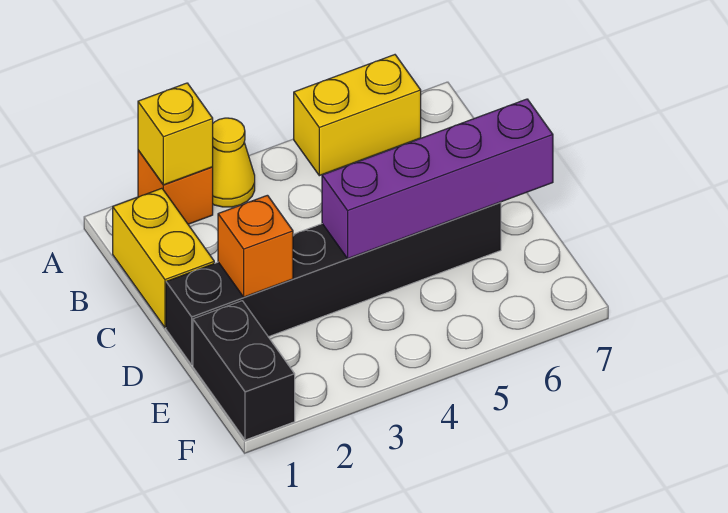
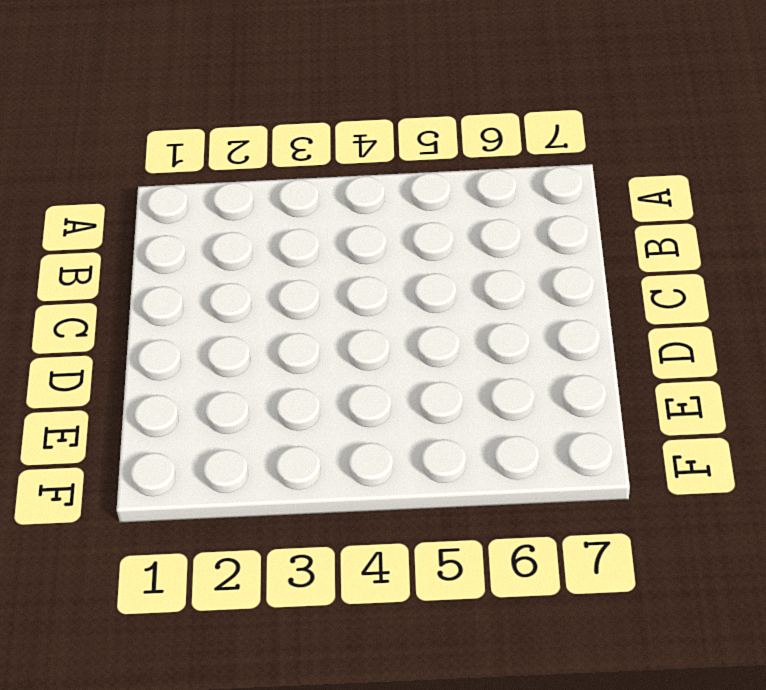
none -> orange 1x1 brick [138,150,213,224]
none -> yellow 1x1 cone [213,118,255,207]

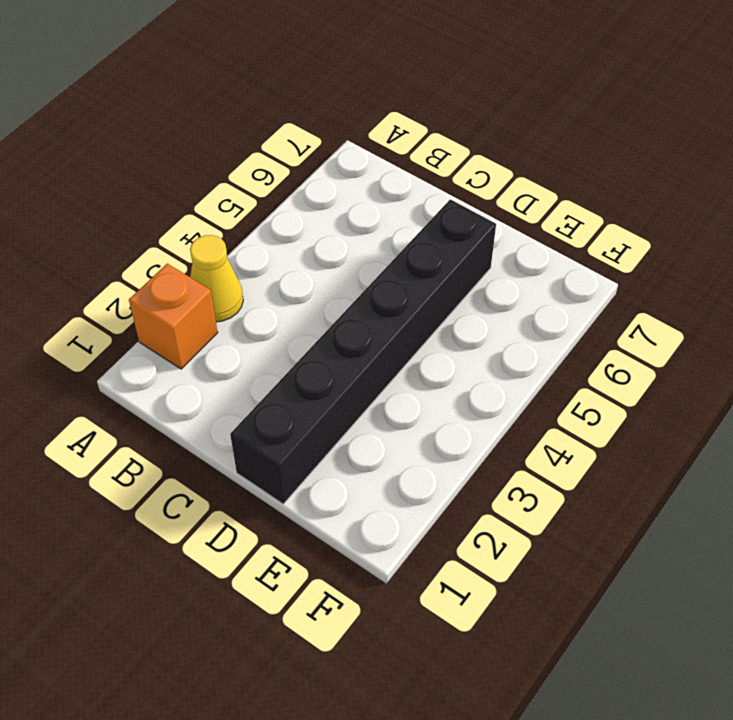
none -> yellow 1x2 brick [294,55,421,176]
none -> yellow 1x2 brick [113,188,214,328]

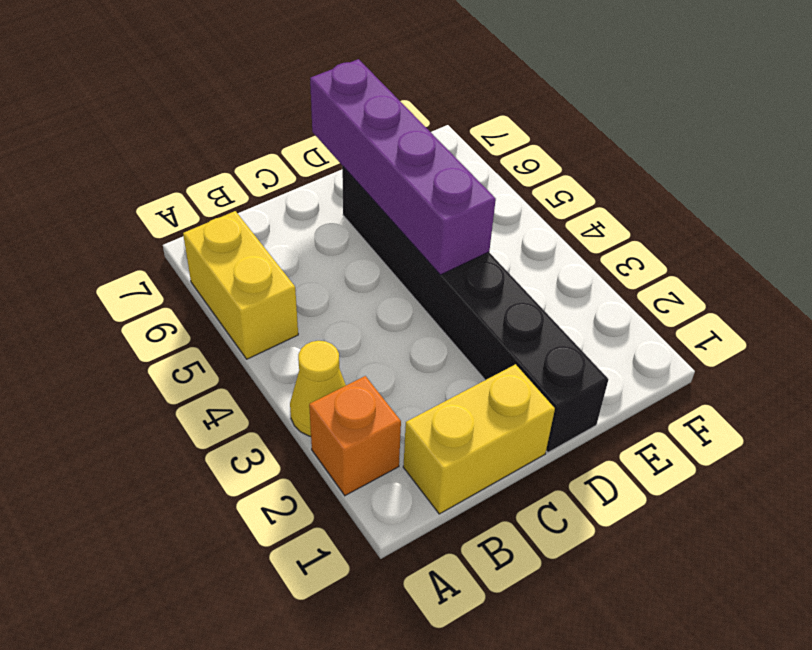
none -> black 1x2 brick [193,301,295,440]
none -> yellow 1x1 brick [138,83,213,185]

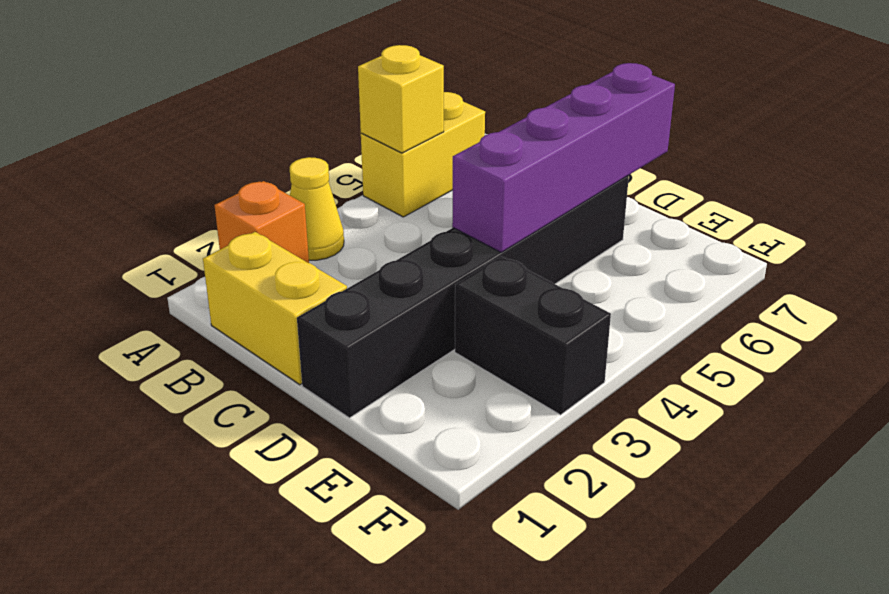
yellow 1x1 brick [358,45,444,153] -> yellow 1x1 brick moved to [138,83,213,185]
black 1x2 brick [455,256,611,415] -> black 1x2 brick moved to [193,301,295,440]
none -> orange 1x1 brick [218,195,293,297]

